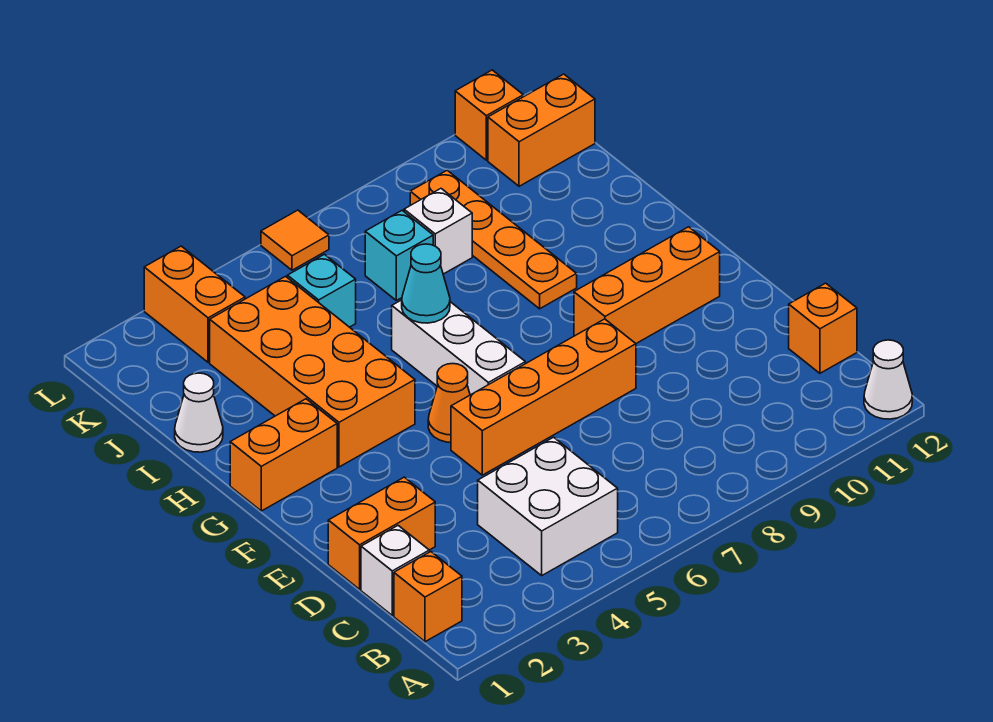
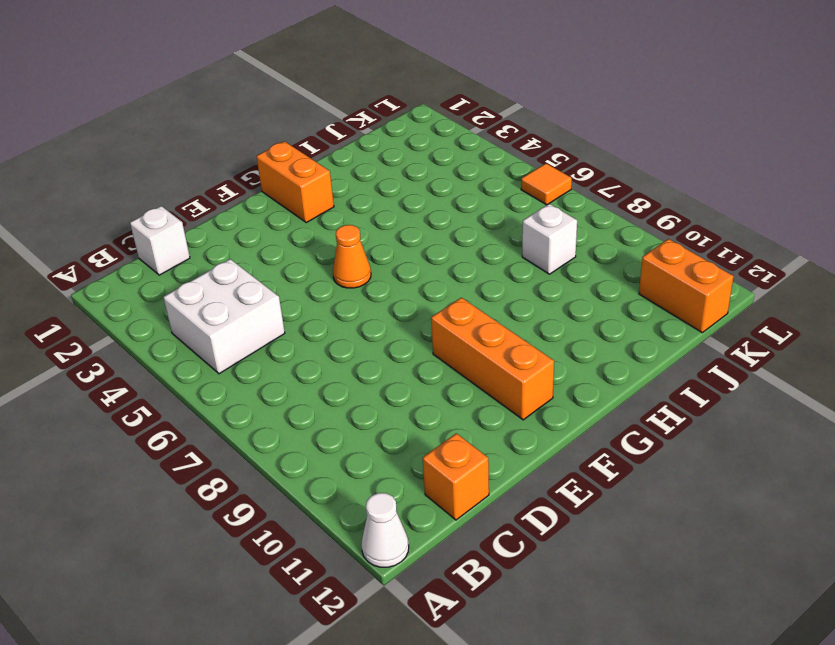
none -> orange 1x1 brick [394,552,462,642]
none -> orange 1x2 brick [328,477,435,589]
none -> orange 1x4 brick [451,319,636,475]

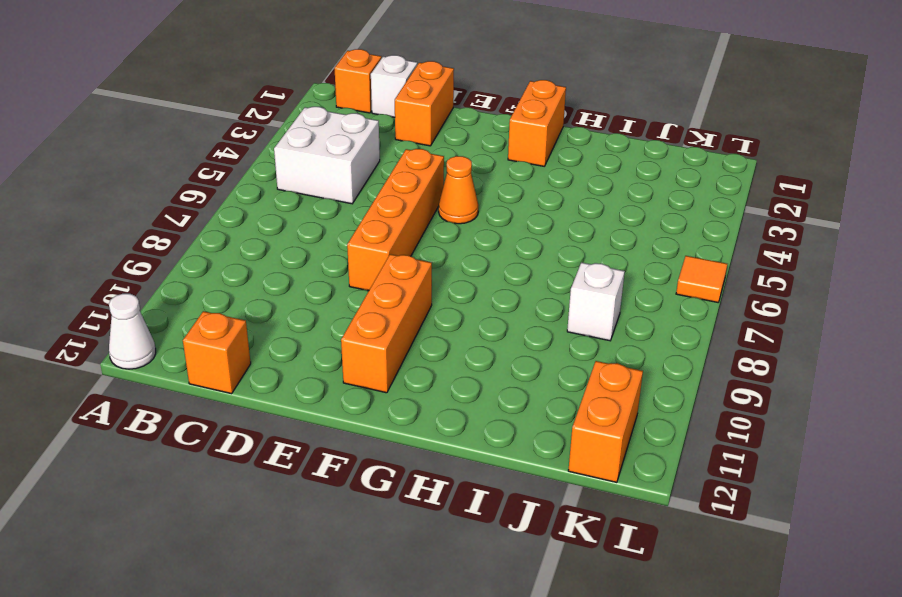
none -> white 1x3 brick [392,300,525,395]
none -> orange 2x4 brick [210,276,415,467]
none -> orange 1x4 plate [410,170,577,309]

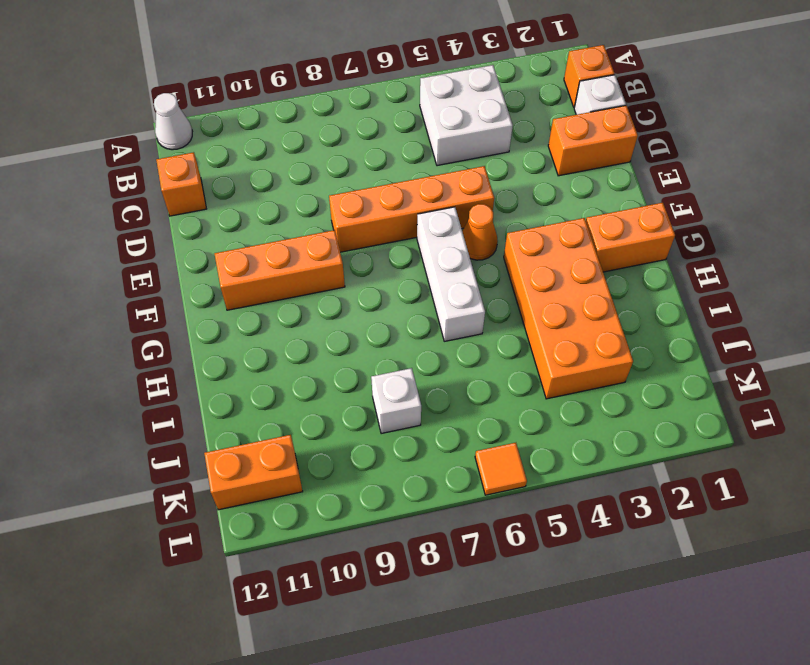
none -> orange 1x4 plate [410,170,577,309]
none -> white 1x1 cone [175,373,223,452]
none -> cyan 1x1 brick [287,254,356,327]

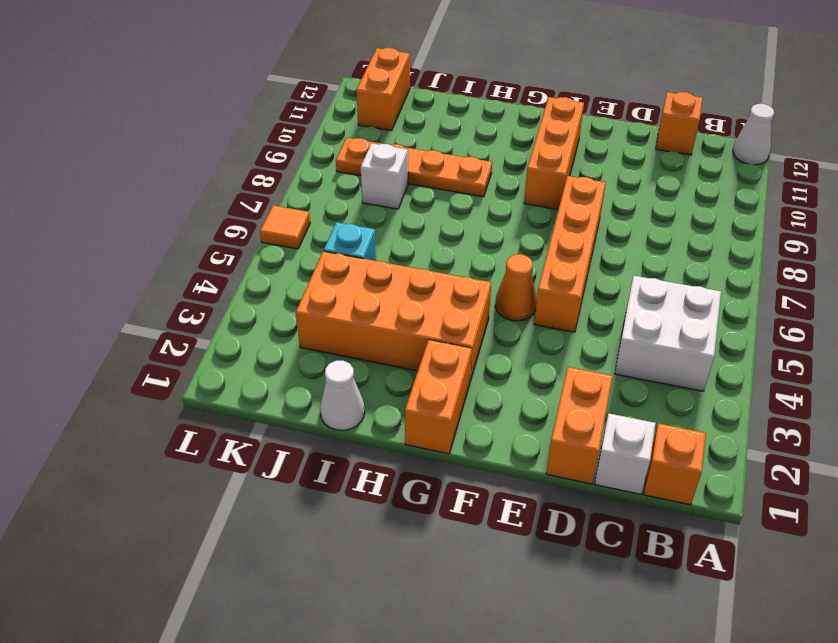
none -> white 1x3 brick [392,300,525,395]
none -> cyan 1x1 brick [365,210,433,300]
none -> orange 1x2 brick [144,246,245,362]

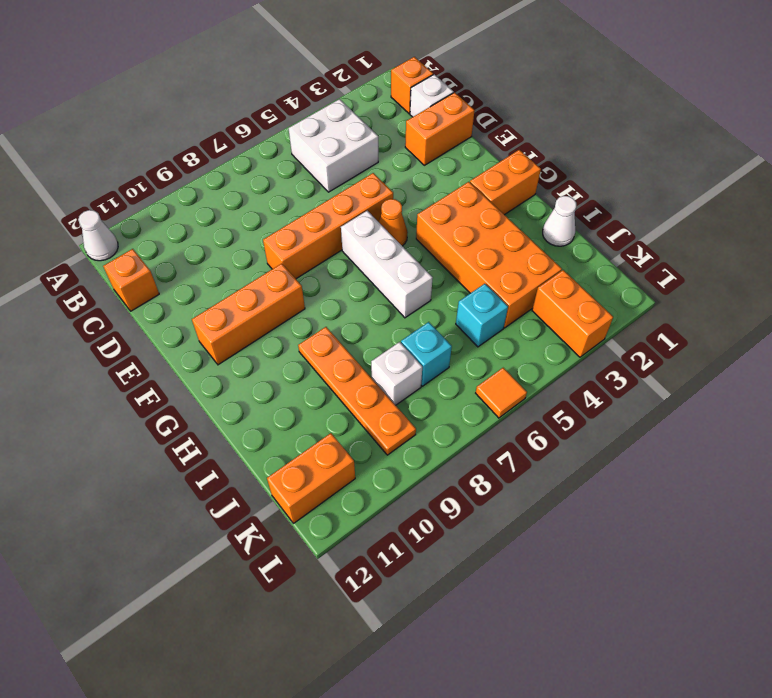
none -> orange 1x1 brick [455,70,523,160]
none -> cyan 1x1 cone [402,244,450,323]

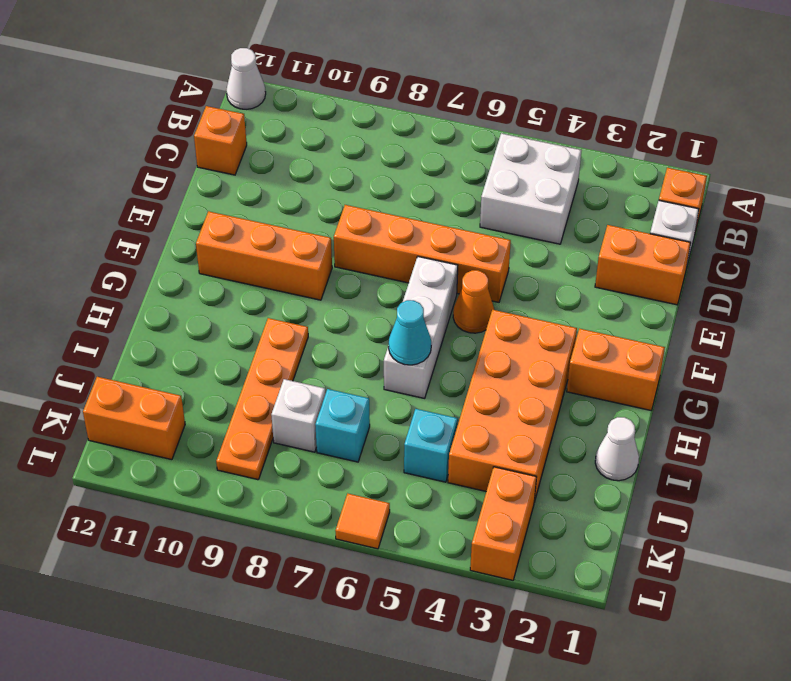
none -> orange 1x1 brick [455,70,523,160]

